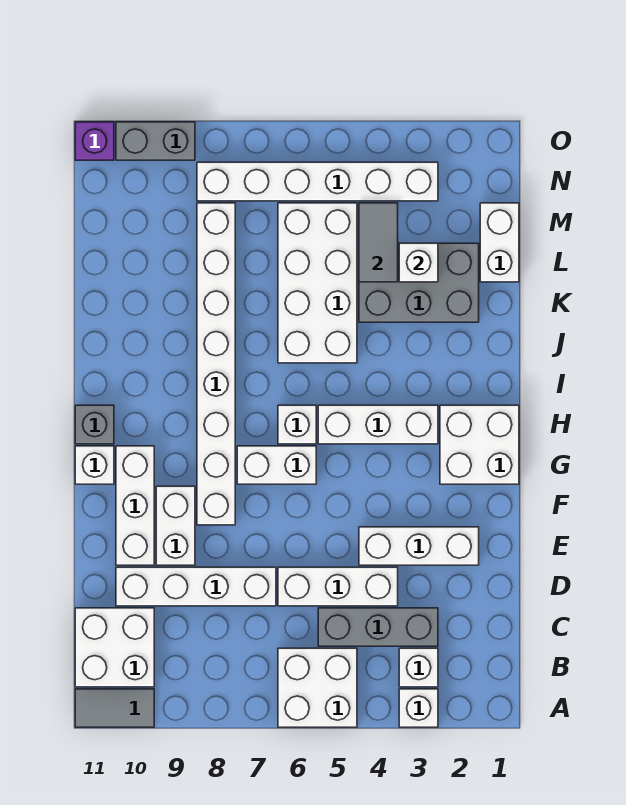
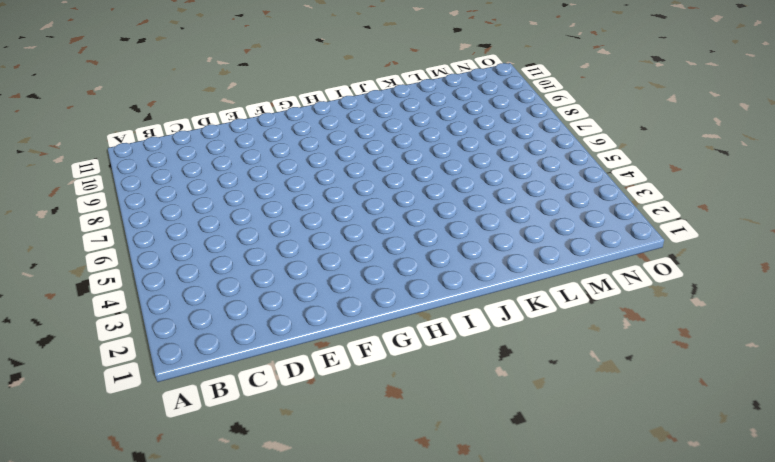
none -> white 1x1 brick [399,689,438,727]
none -> white 2x2 brick [278,648,357,727]
none -> grey 1x2 tile [75,689,154,727]

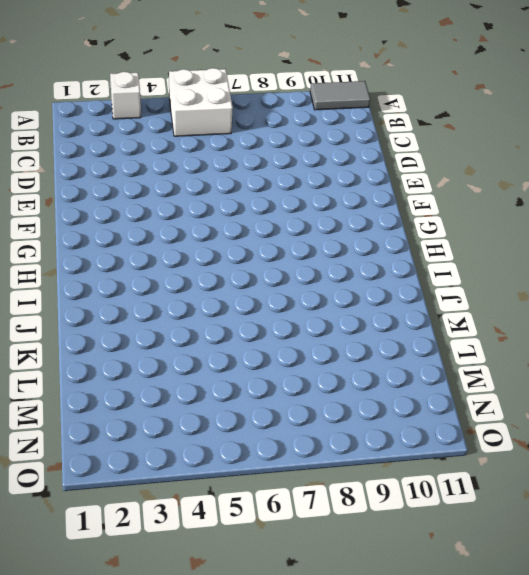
none -> white 1x1 brick [399,648,438,687]
none -> white 2x2 brick [75,608,154,687]
none -> grey 1x3 brick [318,608,438,646]

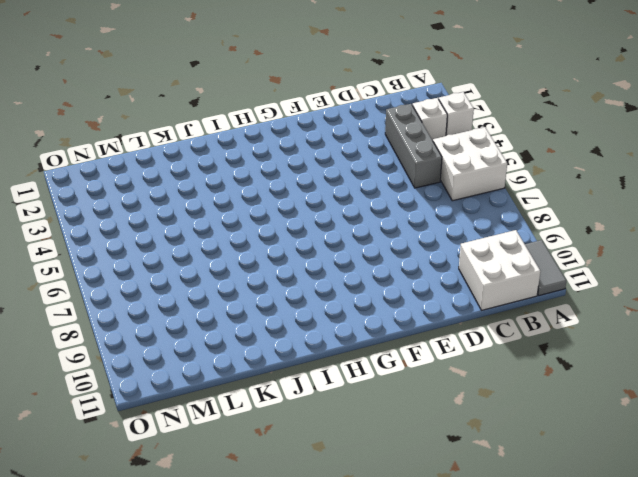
none -> white 1x3 brick [278,567,398,606]
none -> white 1x4 brick [116,567,276,606]
none -> white 1x3 brick [359,527,479,565]

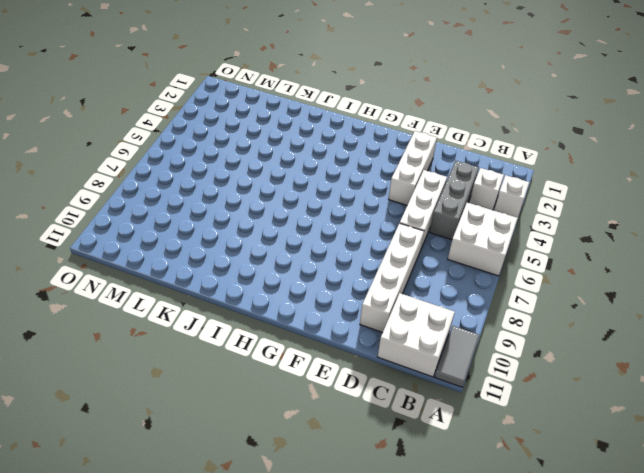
none -> white 1x2 brick [156,486,195,565]
none -> white 1x3 brick [116,446,154,565]
none -> white 1x8 brick [197,203,235,525]

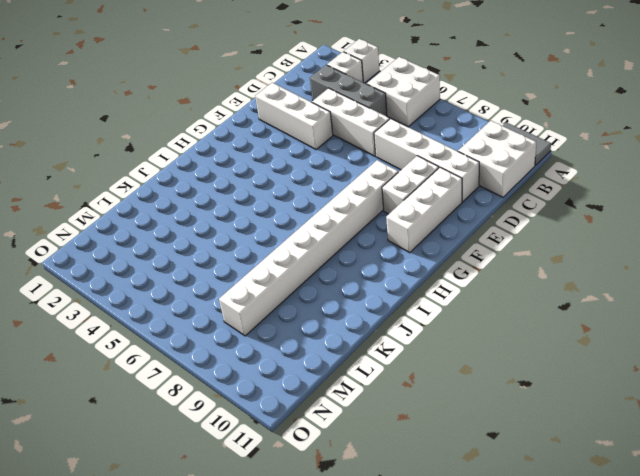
none -> white 2x2 brick [440,405,519,484]
none -> white 1x2 brick [237,446,316,484]
none -> white 1x1 brick [75,446,114,484]

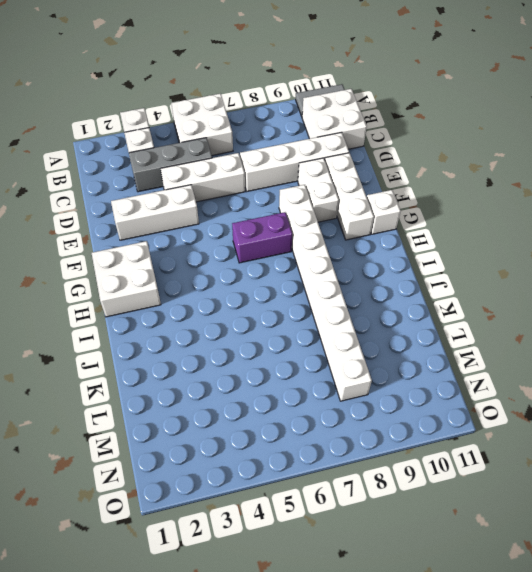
purple 1x2 brick [232,212,292,263] -> white 1x2 brick [237,446,316,484]
none -> white 1x3 brick [318,405,438,444]
none -> white 1x1 brick [278,405,316,444]
none -> grey 1x1 brick [75,405,114,444]

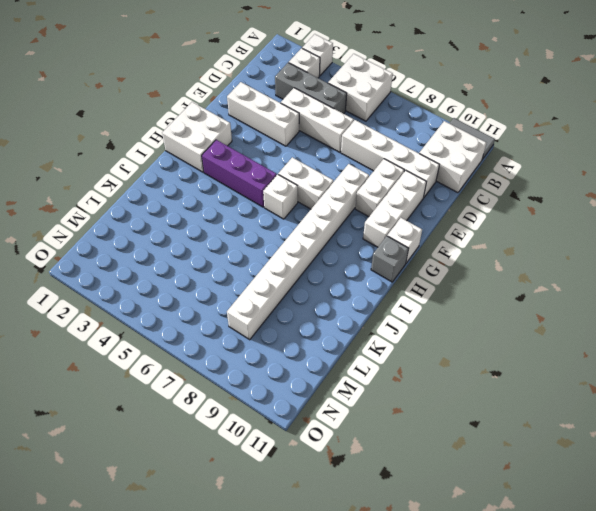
purple 1x3 brick [202,140,277,207] -> white 1x3 brick [318,405,438,444]
none -> white 2x4 brick [278,203,357,363]
none -> grey 2x3 brick [359,243,479,322]
none -> white 1x2 brick [480,203,519,282]

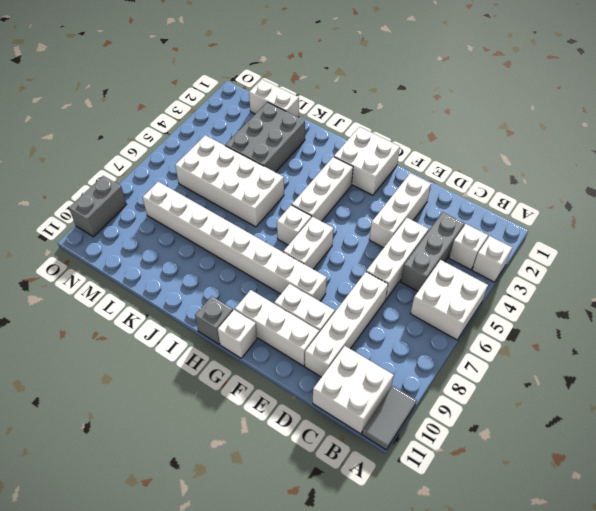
none -> white 1x6 brick [197,162,438,201]
none -> purple 1x1 brick [75,122,114,160]
none -> white 1x1 brick [399,243,438,282]

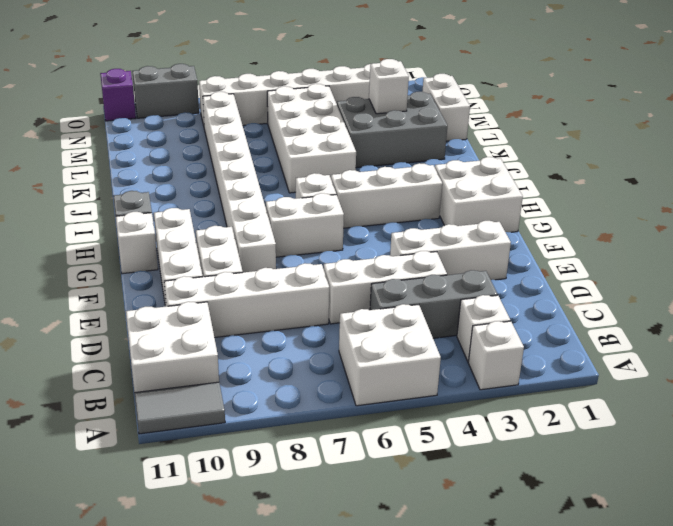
none -> grey 1x2 tile [359,203,398,282]

